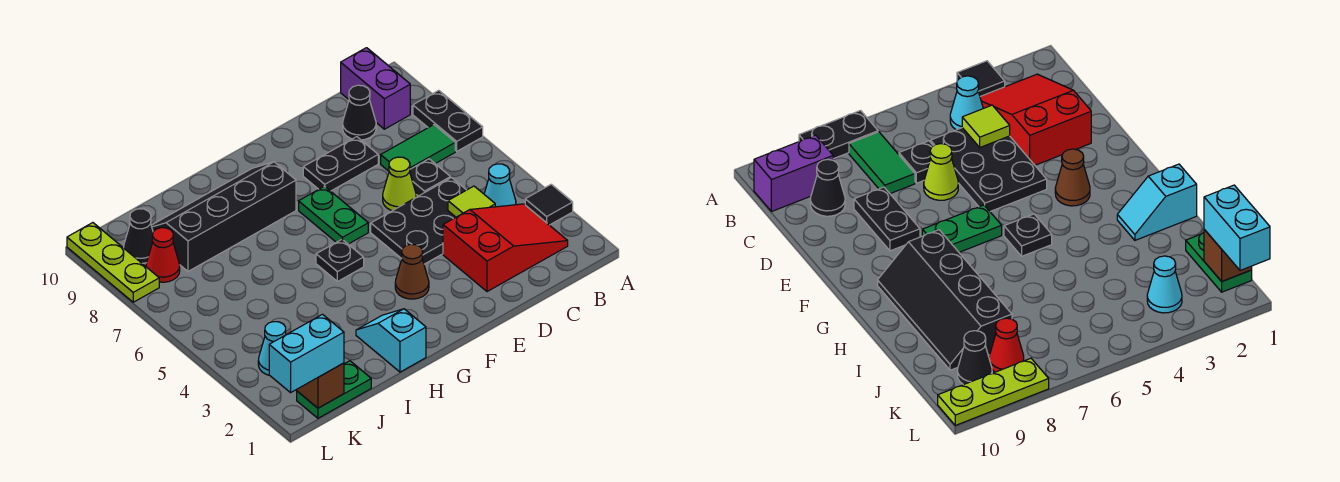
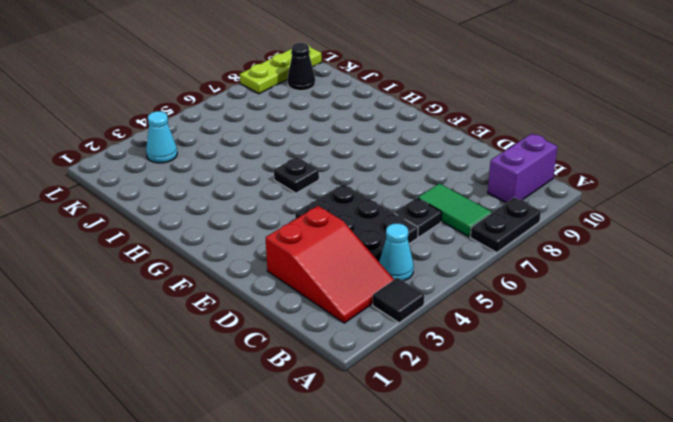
none -> black 1x1 cone [343,85,376,140]
none -> lime 1x1 cone [383,157,416,211]
none -> black 1x2 plate [303,137,378,191]

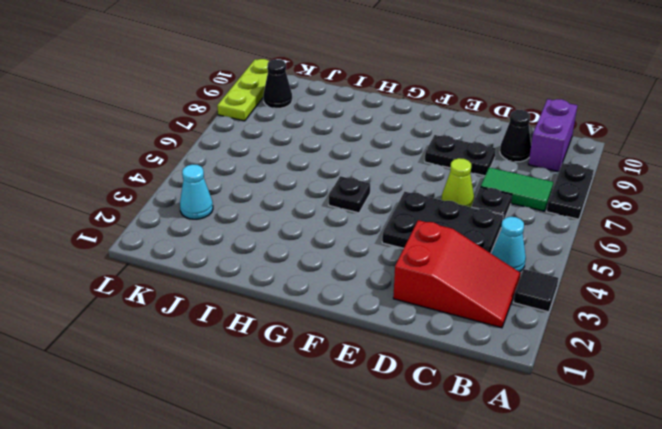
none -> brown 1x1 cone [395,244,429,299]
none -> green 1x2 plate [299,186,368,244]
none -> black 2x4 slope [151,162,296,271]

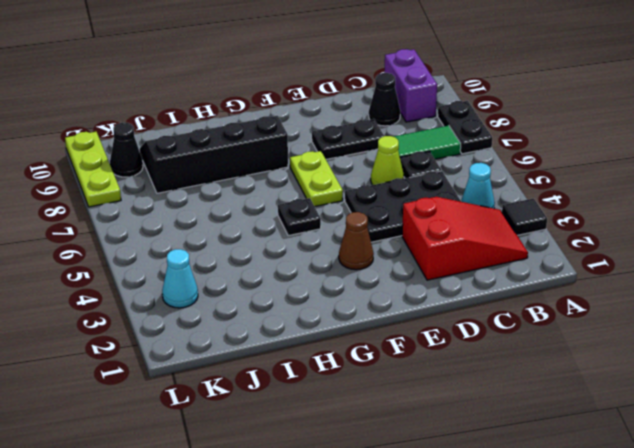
lime 1x2 plate [290,151,343,207] -> green 1x2 plate [299,186,368,244]
none -> cyan 1x2 slope [356,309,426,372]
none -> green 1x2 plate [297,361,371,418]
none -> red 1x1 cone [146,228,180,282]

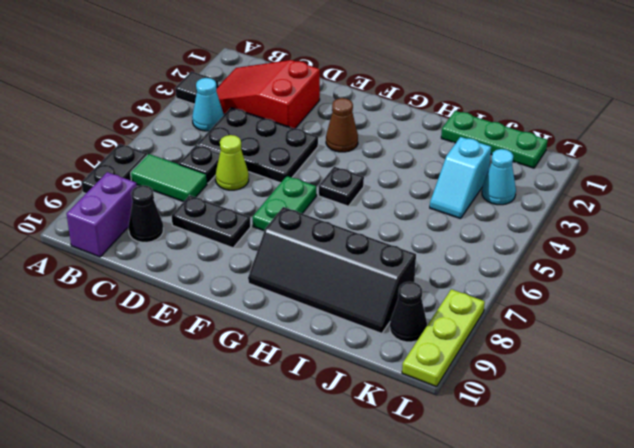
green 1x3 plate [441,111,548,168] -> green 1x2 plate [297,361,371,418]
cyan 1x2 slope [430,137,491,219] -> cyan 1x2 slope moved to [356,309,426,372]
none -> red 1x1 cone [146,228,180,282]
none -> lime 1x1 tile [448,186,495,217]
none -> brown 1x1 brick [297,363,344,408]

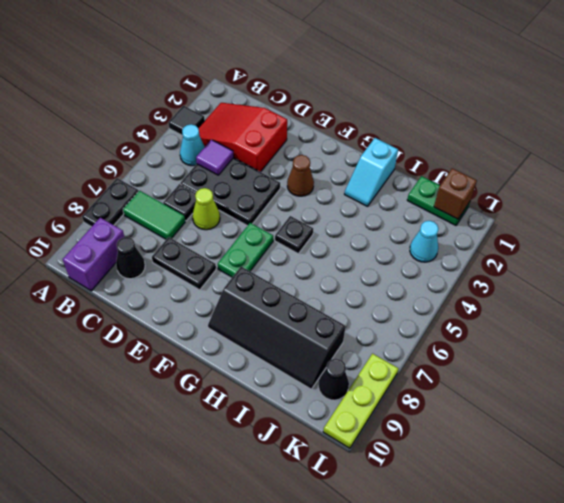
purple 1x1 tile [196,140,234,175] -> lime 1x1 tile [448,186,495,217]
none -> red 1x1 cone [146,228,180,282]
none -> cyan 1x2 brick [269,314,344,393]

